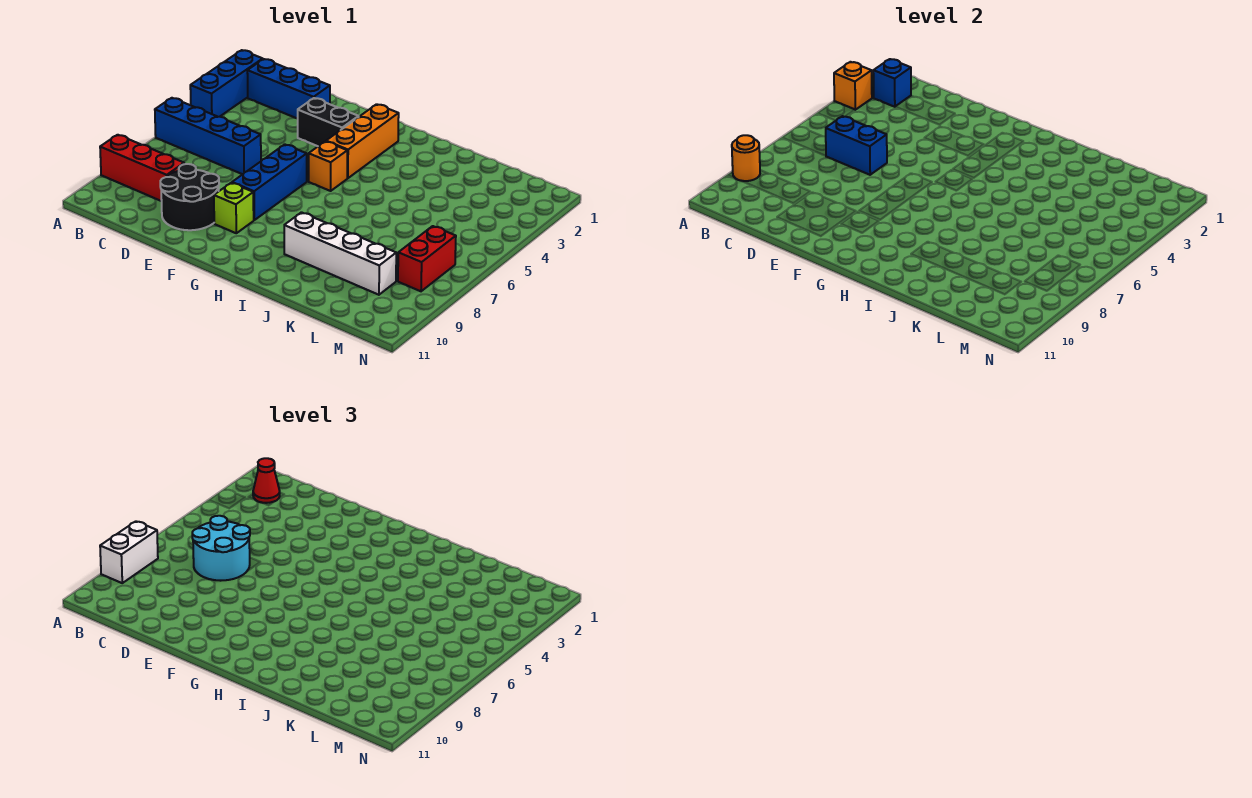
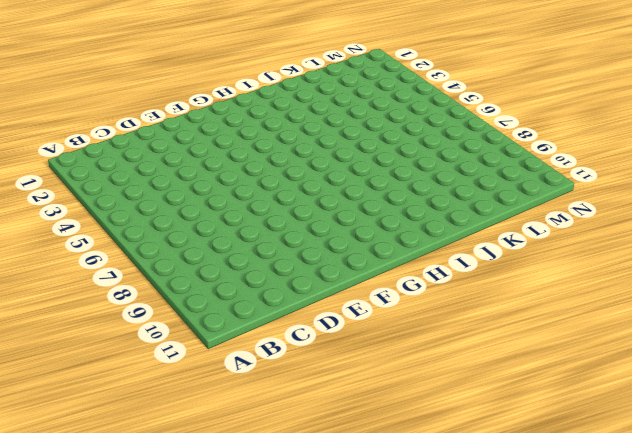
none -> blue 1x3 brick [190,50,263,117]
none -> blue 1x4 brick [155,98,261,174]
none -> red 1x3 brick [100,135,184,201]

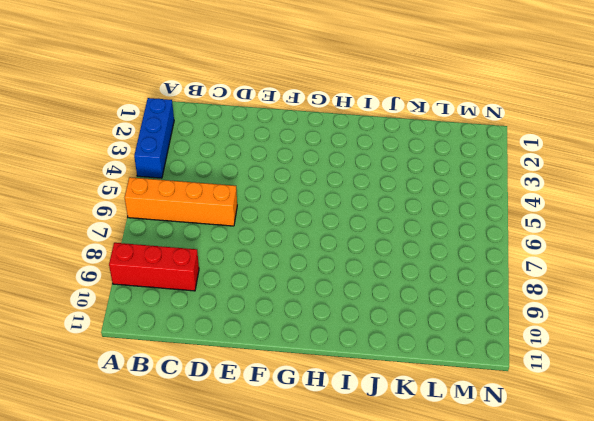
orange 1x4 brick [125,177,237,226] -> blue 1x4 brick [155,98,261,174]
none -> blue 1x3 brick [247,59,330,119]
none -> black 2x2 round brick [160,164,219,230]
none -> black 1x2 brick [298,98,359,146]

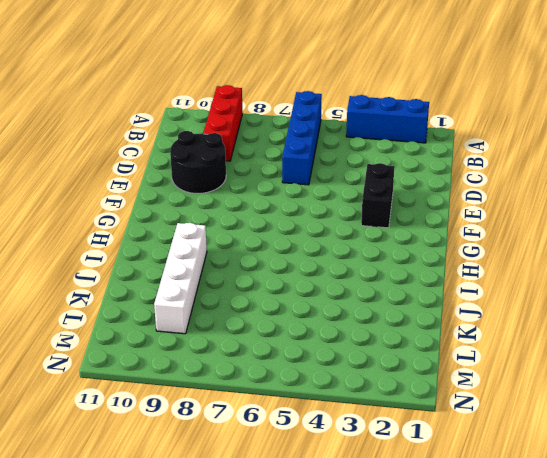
none -> blue 1x3 brick [247,59,330,119]
none -> blue 1x3 brick [232,144,307,220]
none -> lime 1x1 brick [214,183,254,233]

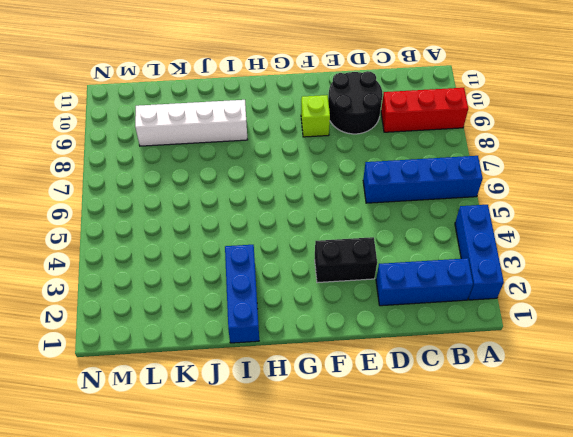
blue 1x3 brick [225,245,259,343] -> blue 1x3 brick moved to [232,144,307,220]
none -> orange 1x3 brick [326,104,399,178]
none -> orange 1x1 brick [309,141,347,191]
none -> red 1x2 brick [398,226,456,291]

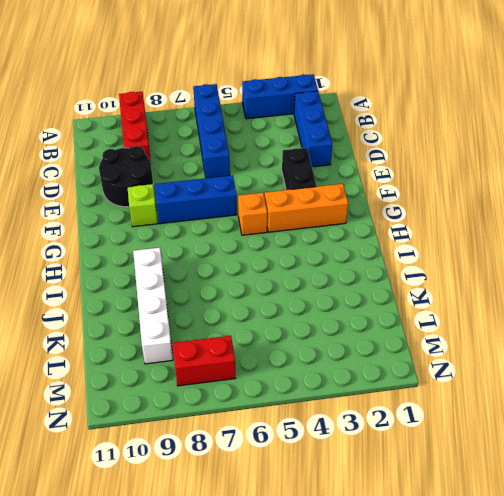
none -> orange 1x1 brick [834,62,872,110]
none -> orange 1x1 round brick [732,135,760,181]
none -> blue 1x1 brick [873,59,911,107]

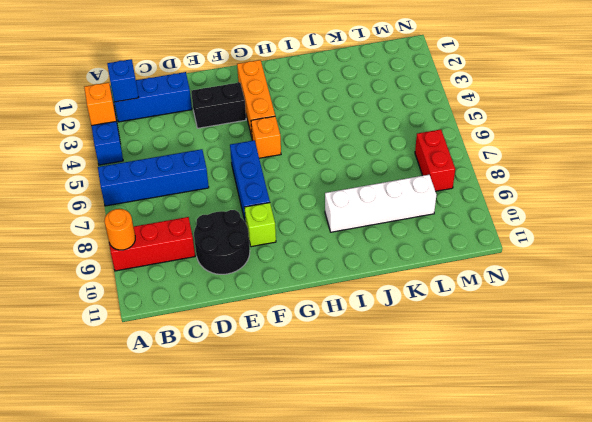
none -> blue 1x2 brick [826,116,887,175]
none -> white 1x2 brick [100,521,158,583]
none -> red 1x1 cone [253,458,280,503]

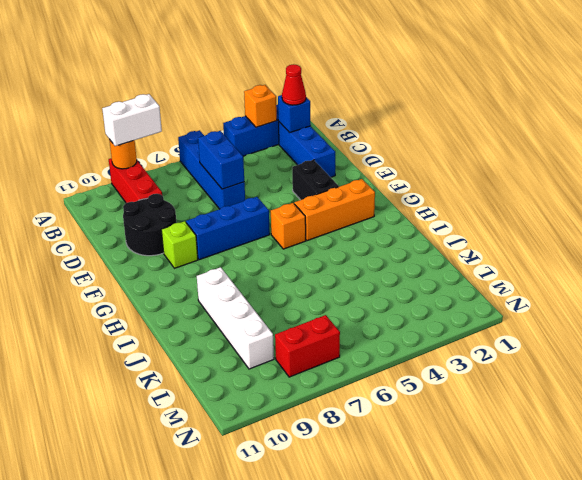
none -> cyan 2x2 round brick [192,516,250,581]

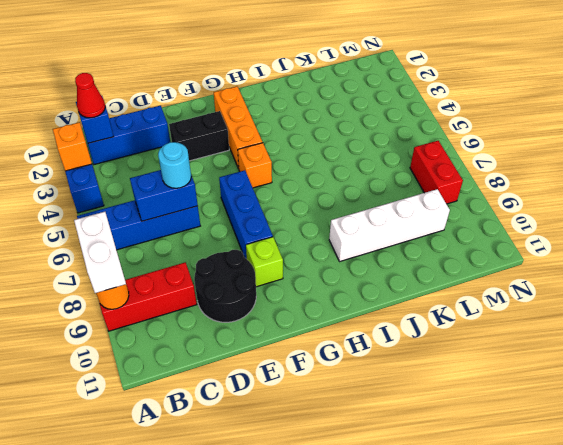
cyan 1x1 round brick [158,142,191,188] -> cyan 2x2 round brick [192,516,250,581]

